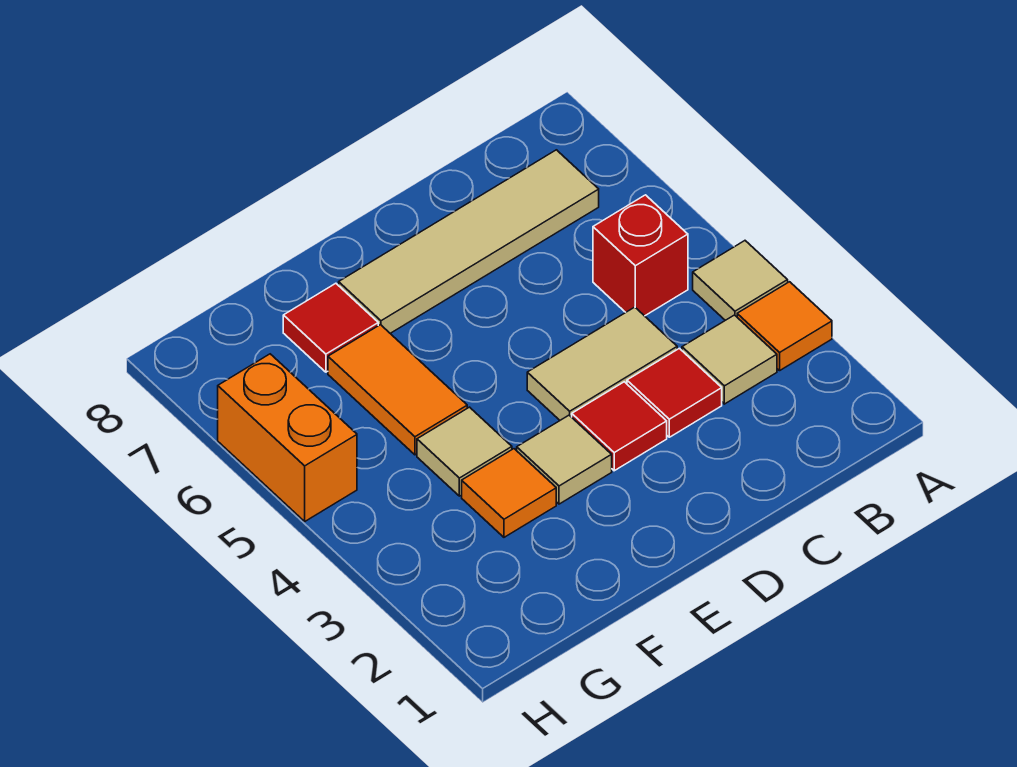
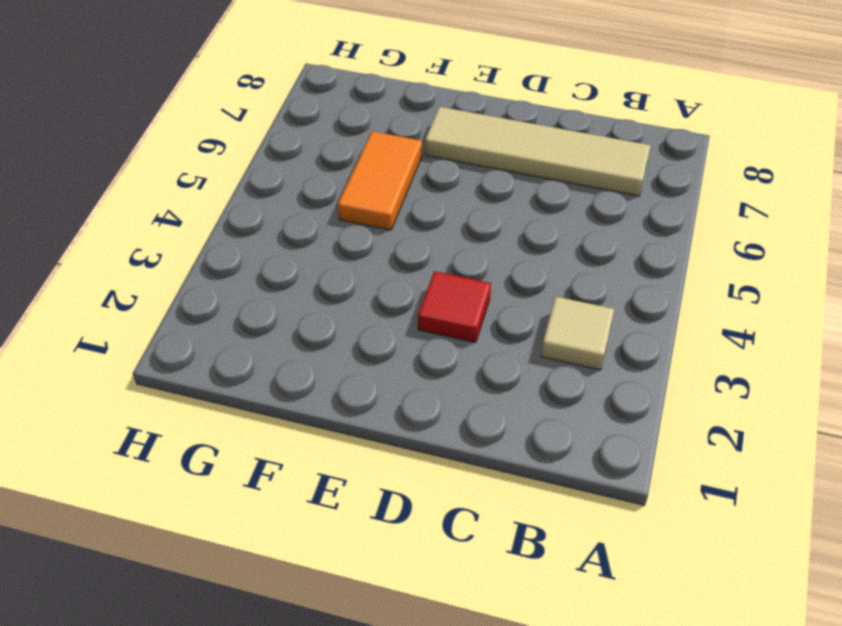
none -> orange 1x1 tile [737,282,832,371]
none -> tan 1x1 tile [693,241,788,320]
none -> red 1x1 brick [593,195,688,316]

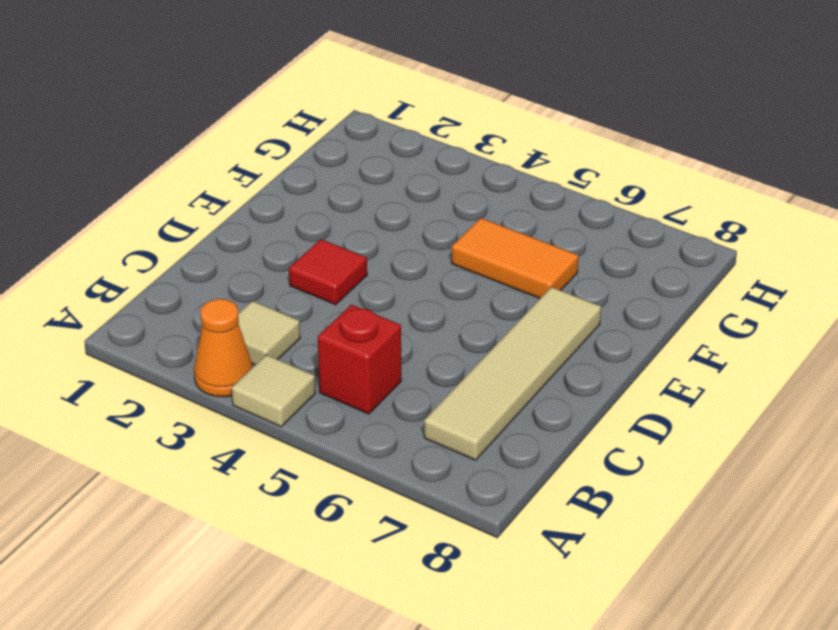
orange 1x1 cone [194,299,253,397] -> orange 1x1 tile [737,282,832,371]
none -> red 1x1 tile [627,348,722,437]
none -> tan 1x2 tile [527,307,677,420]
none -> tan 1x1 tile [517,415,612,504]

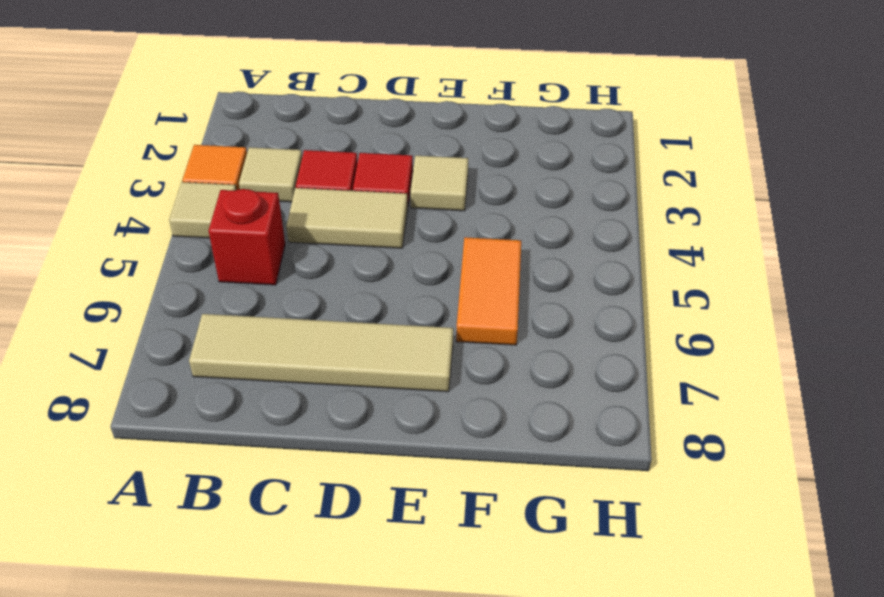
none -> orange 1x1 tile [462,449,556,537]
none -> tan 1x1 tile [417,407,512,496]
none -> red 1x1 tile [283,283,378,372]

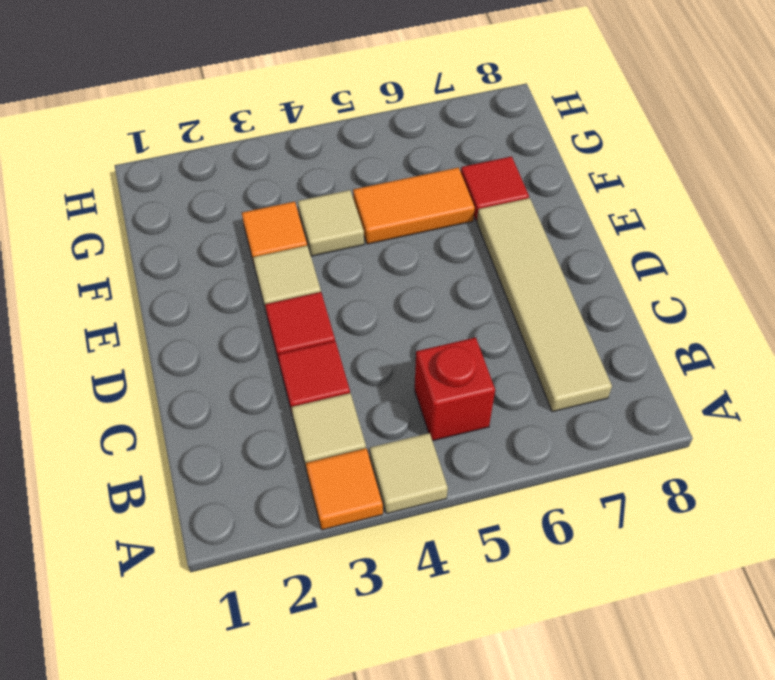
none -> tan 1x2 tile [527,307,677,420]
none -> orange 1x2 brick [218,354,357,521]

